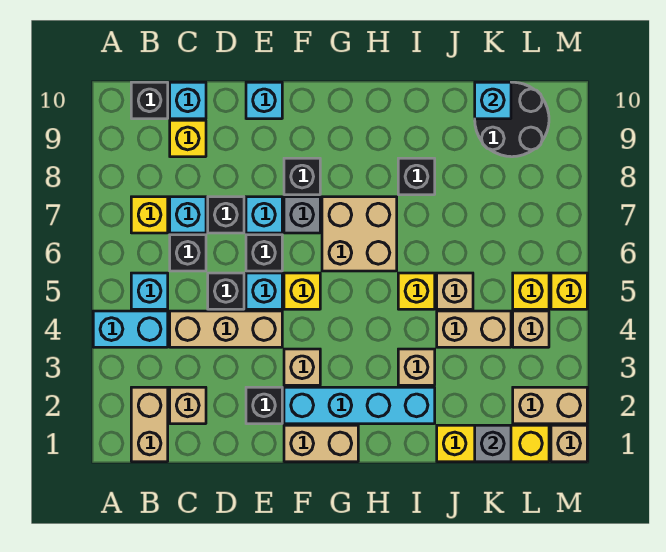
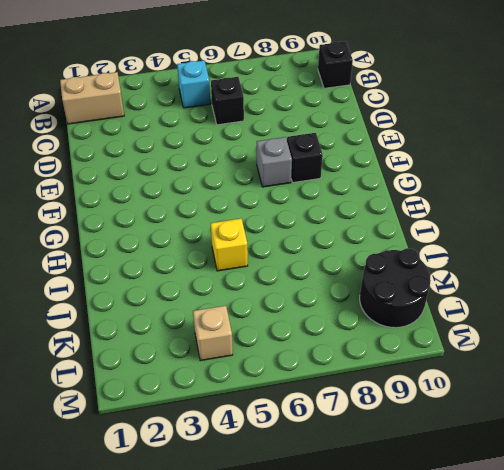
none -> cyan 1x2 brick [93,311,168,347]
none -> yellow 1x1 brick [131,197,168,233]
none -> tan 1x1 brick [170,387,206,424]
none -> tan 1x3 brick [170,311,282,347]

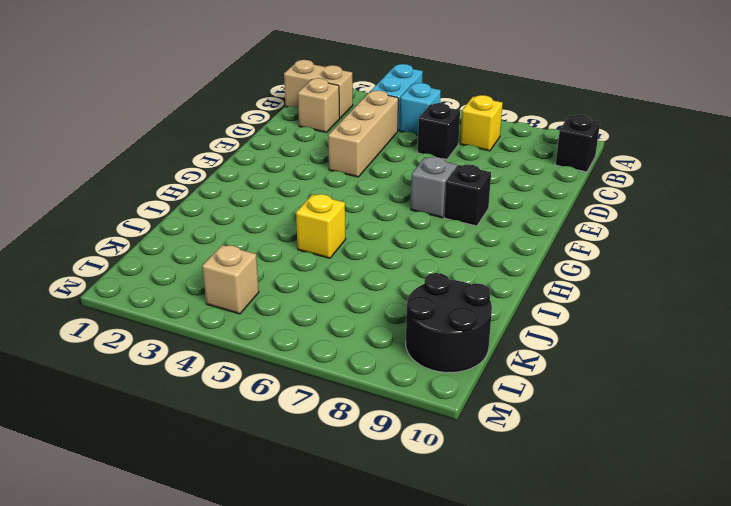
none -> cyan 1x1 brick [170,197,206,233]
none -> yellow 1x1 brick [170,120,206,157]
none -> cyan 1x1 brick [170,82,206,119]
none -> black 1x1 brick [208,273,244,309]

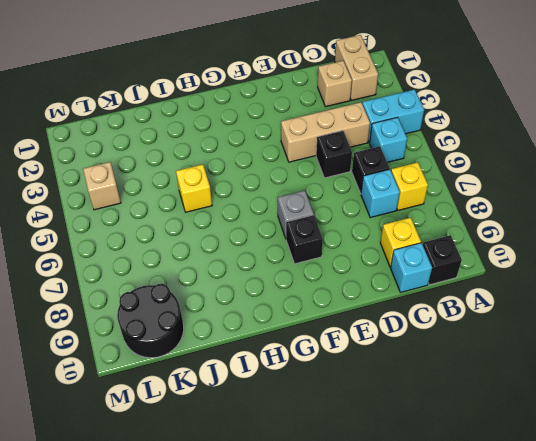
none -> black 1x1 brick [208,197,244,233]
none -> black 1x1 brick [246,387,282,424]
none -> cyan 1x1 brick [246,273,282,309]
none -> black 1x1 brick [246,235,282,271]

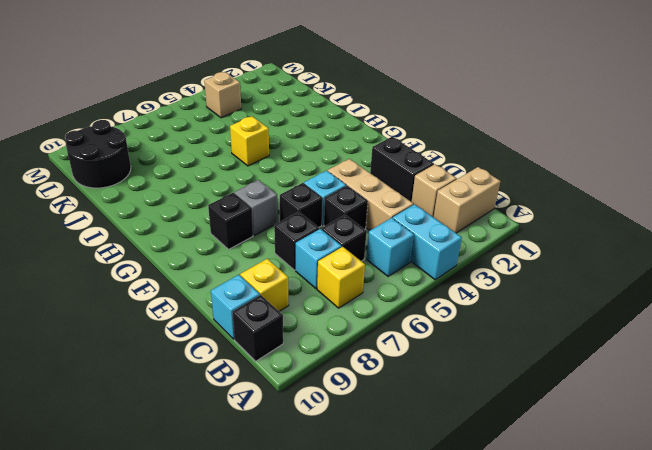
black 1x2 brick [370,137,434,202] -> black 1x1 brick [246,387,282,424]
none -> cyan 1x1 brick [246,197,282,233]
none -> cyan 1x1 brick [246,82,282,119]
none -> tan 1x2 brick [284,425,358,462]
none -> cyan 1x4 brick [284,387,435,424]

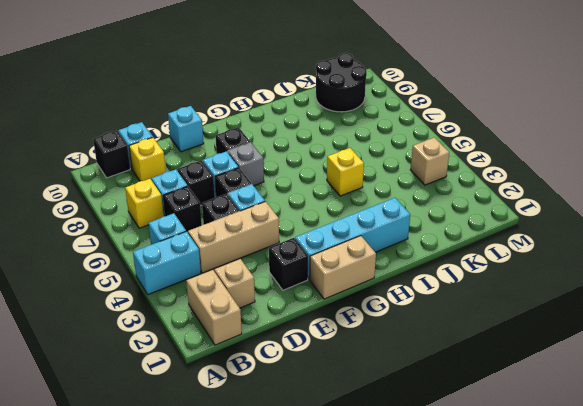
none -> tan 1x1 brick [284,349,320,385]
none -> yellow 1x1 brick [284,273,320,309]
none -> tan 2x2 brick [322,197,397,271]
none -> tan 1x1 brick [398,349,435,385]

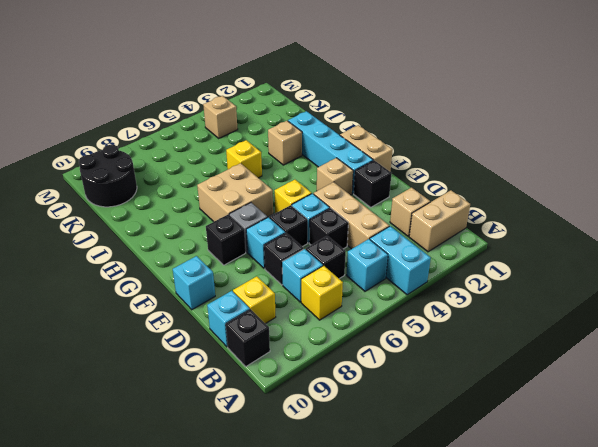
none -> black 1x1 brick [398,158,435,195]
none -> yellow 1x3 brick [437,425,549,462]
none -> tan 1x2 brick [437,311,511,347]
none -> tan 1x1 brick [437,273,473,309]

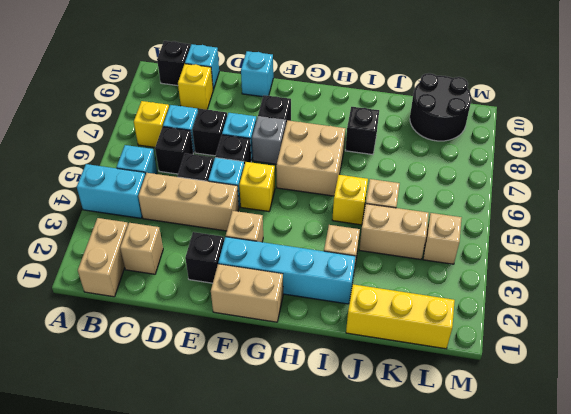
none -> tan 1x2 brick [513,387,587,424]
none -> yellow 1x1 brick [513,273,549,309]
none -> tan 1x1 brick [551,425,587,462]
none -> yellow 1x1 brick [551,273,587,309]

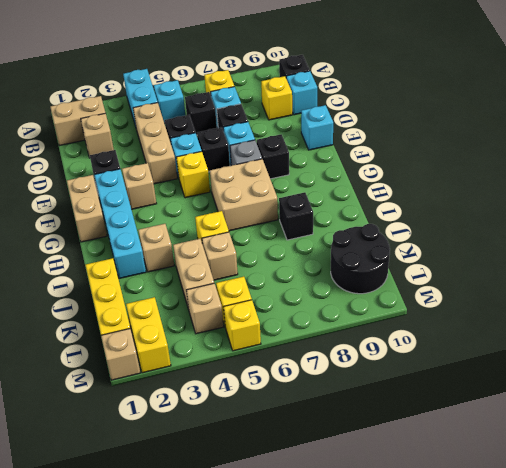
yellow 1x2 brick [126,297,171,373] -> tan 1x2 brick [513,387,587,424]
none -> grey 1x1 brick [475,425,511,462]
none -> cyan 1x1 brick [475,82,511,119]

